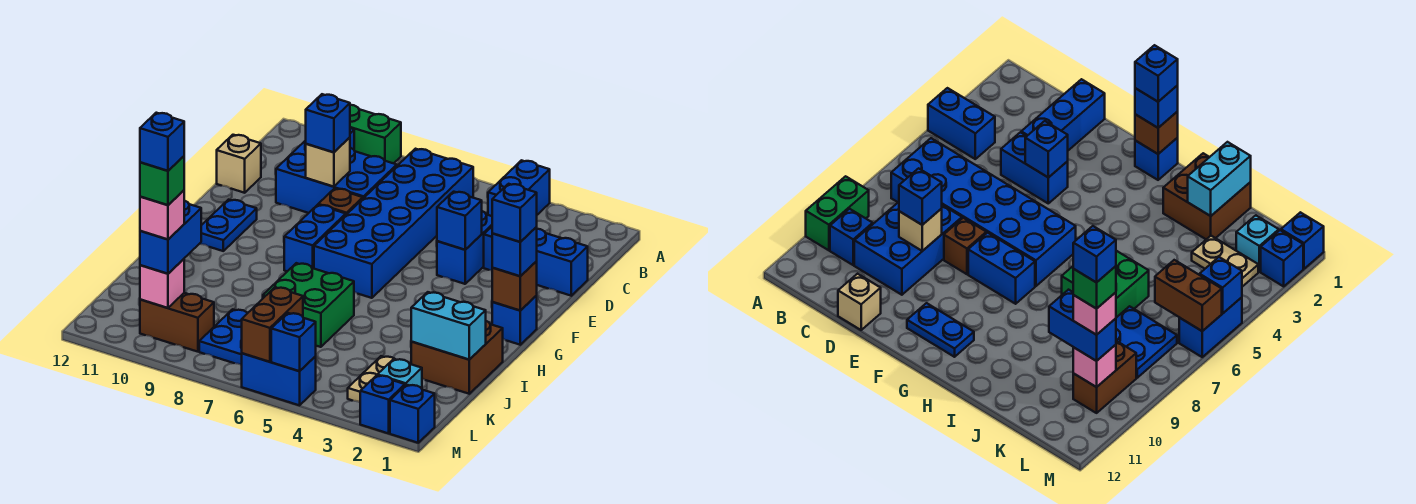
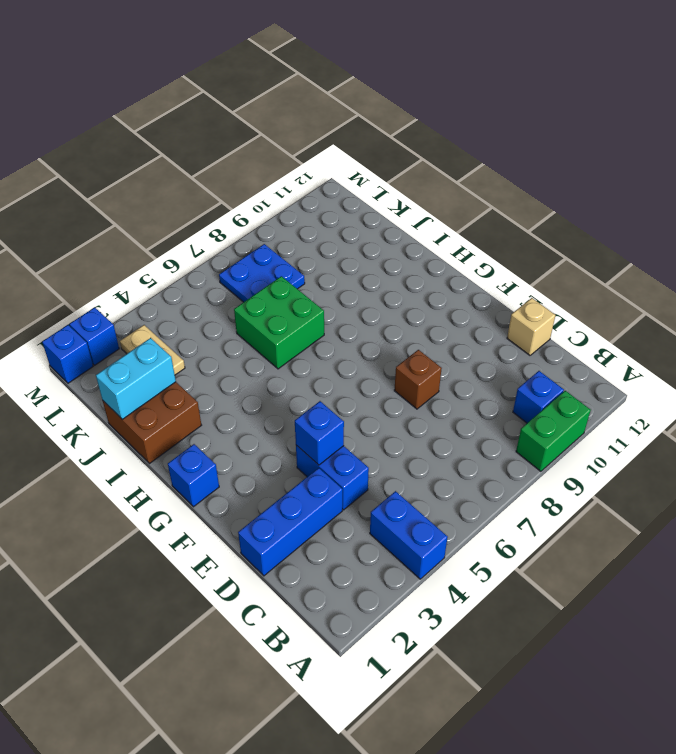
none -> blue 2x6 brick [314,149,473,298]
none -> blue 2x3 brick [276,140,397,213]
none -> blue 1x2 brick [284,205,346,271]
none -> blue 1x2 plate [200,200,257,251]

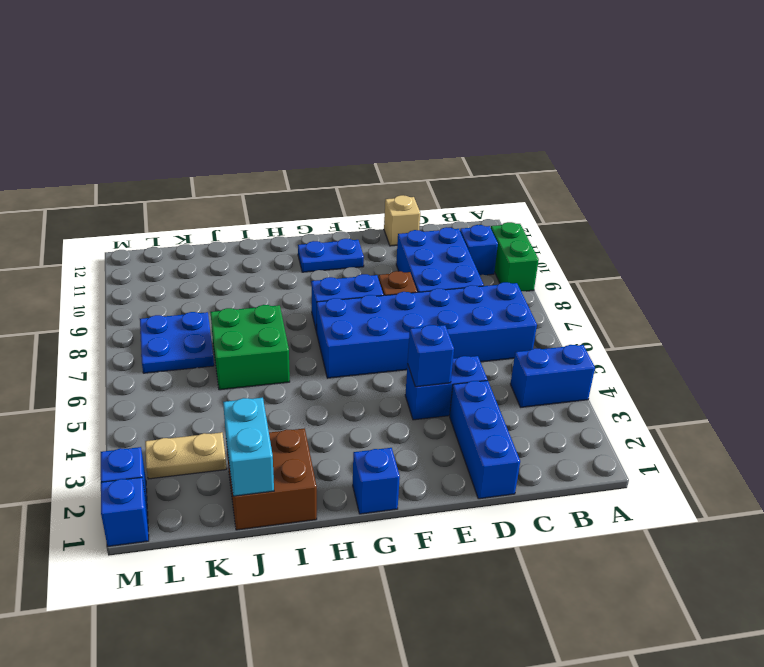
none -> cyan 1x1 brick [377,359,422,388]
none -> brown 1x2 brick [140,293,214,352]
none -> blue 1x2 brick [242,353,316,405]
none -> tan 1x1 brick [306,137,350,187]

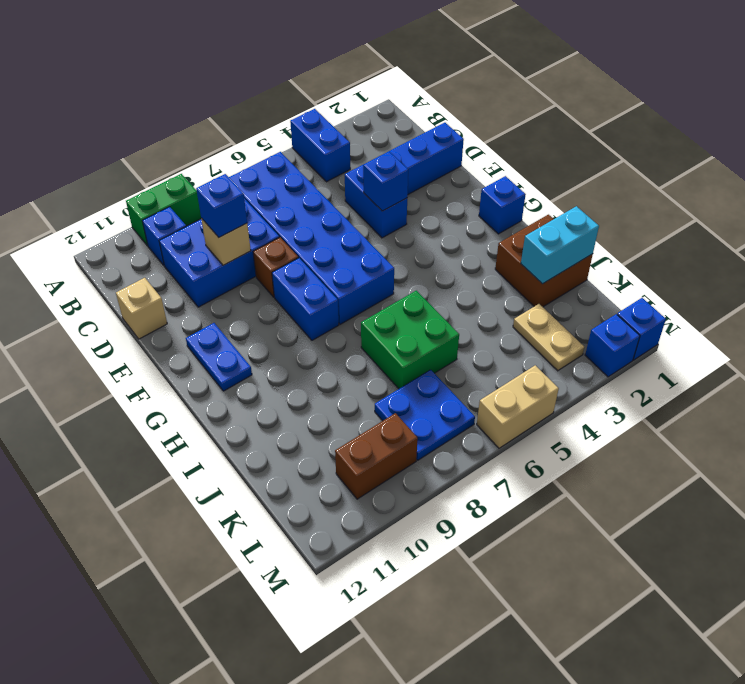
tan 1x2 brick [477,365,559,448] -> blue 1x2 brick [242,353,316,405]
none -> cyan 1x1 brick [377,359,422,388]
none -> brown 1x1 brick [492,261,537,311]
none -> brown 1x2 brick [242,287,303,362]
none -> pink 1x1 brick [140,259,184,308]

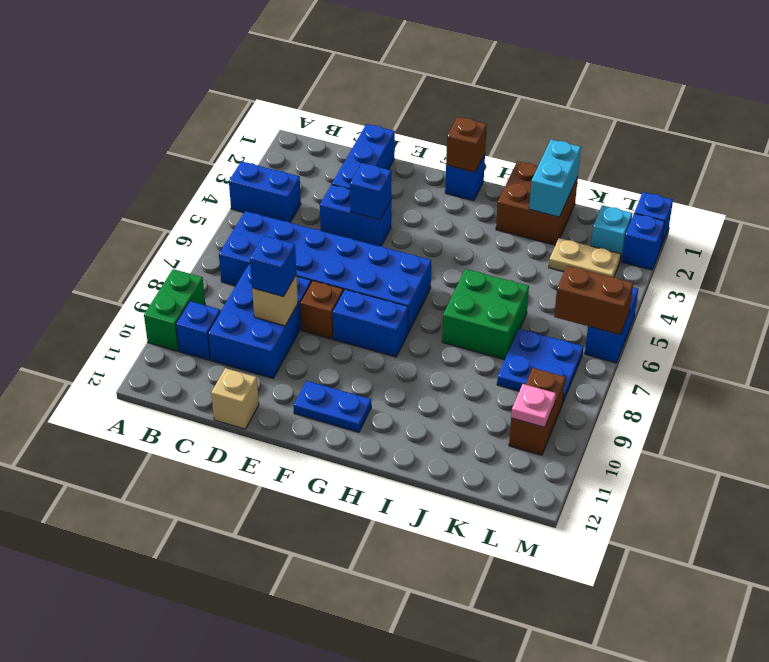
pink 1x1 plate [511,384,556,427] -> pink 1x1 brick [140,259,184,308]
none -> blue 1x1 brick [271,313,316,371]
none -> blue 1x1 brick [492,227,537,276]
none -> blue 1x2 brick [140,201,201,274]
none -> blue 1x1 brick [492,184,537,242]

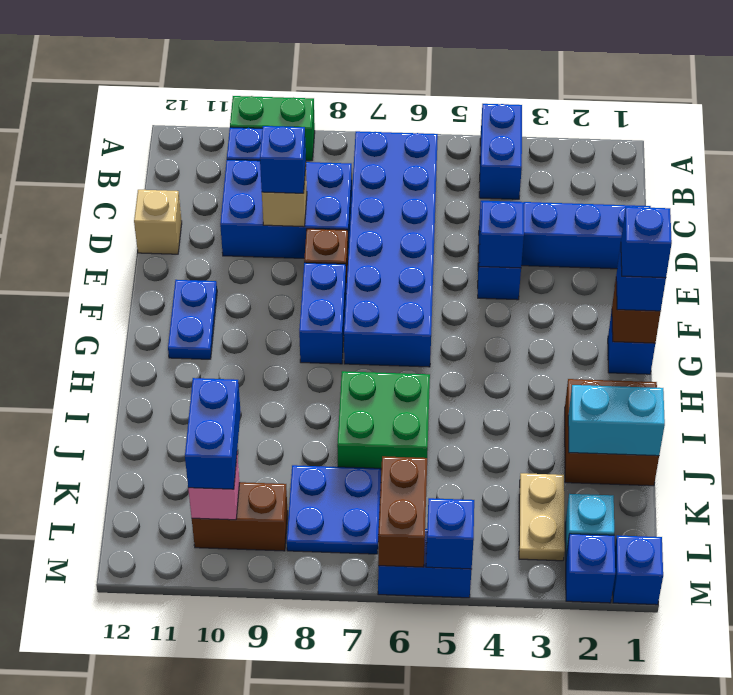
none -> pink 1x1 brick [140,190,184,239]
none -> green 1x1 brick [140,156,184,205]
none -> blue 1x1 brick [140,113,184,171]

